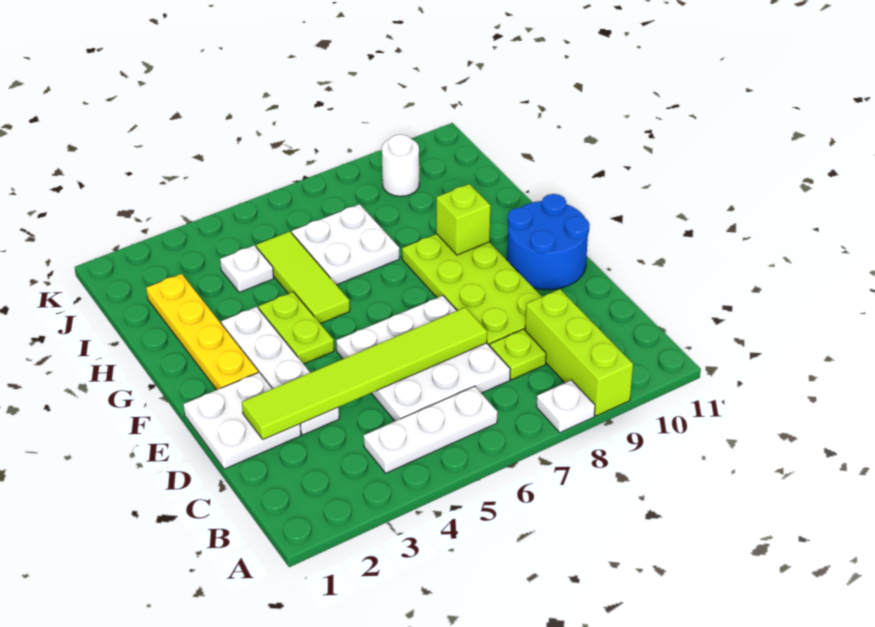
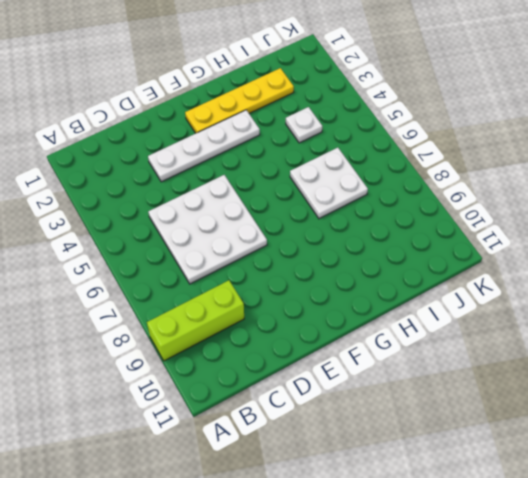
none -> white 1x1 plate [537,380,595,433]
none -> white 1x3 plate [364,386,497,473]
none -> lime 1x1 plate [490,329,546,380]

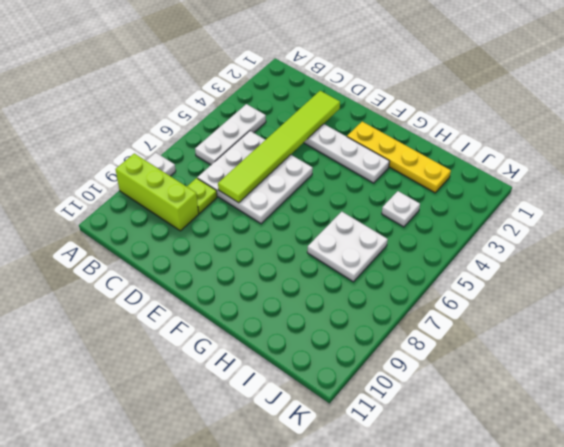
none -> white 2x2 plate [183,372,301,469]
none -> lime 2x4 plate [402,234,542,346]
none -> blue 2x2 round brick [507,194,590,289]

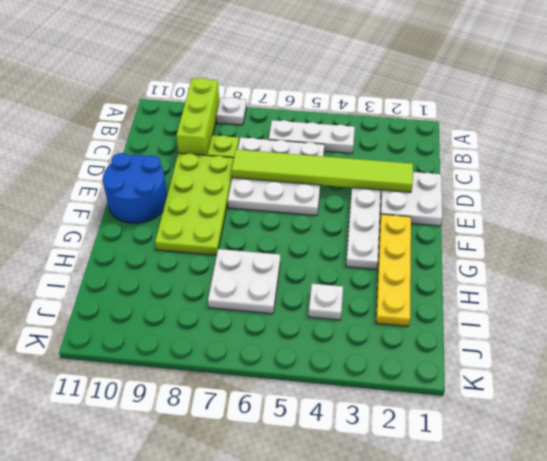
none -> lime 1x2 plate [259,292,334,364]
none -> lime 1x3 tile [256,232,350,324]
none -> white 1x1 round brick [382,135,419,196]

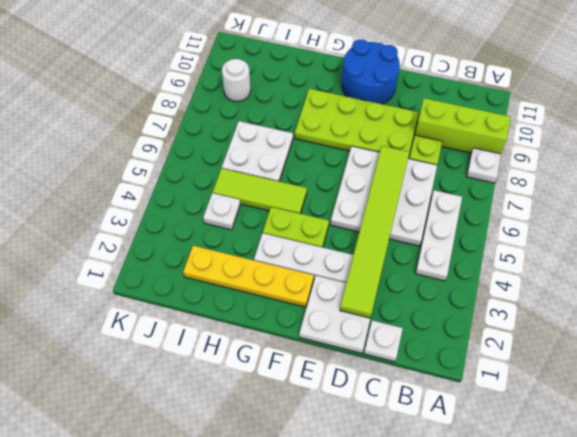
white 1x1 plate [364,320,403,362] -> none
none -> lime 1x1 brick [437,184,490,255]

